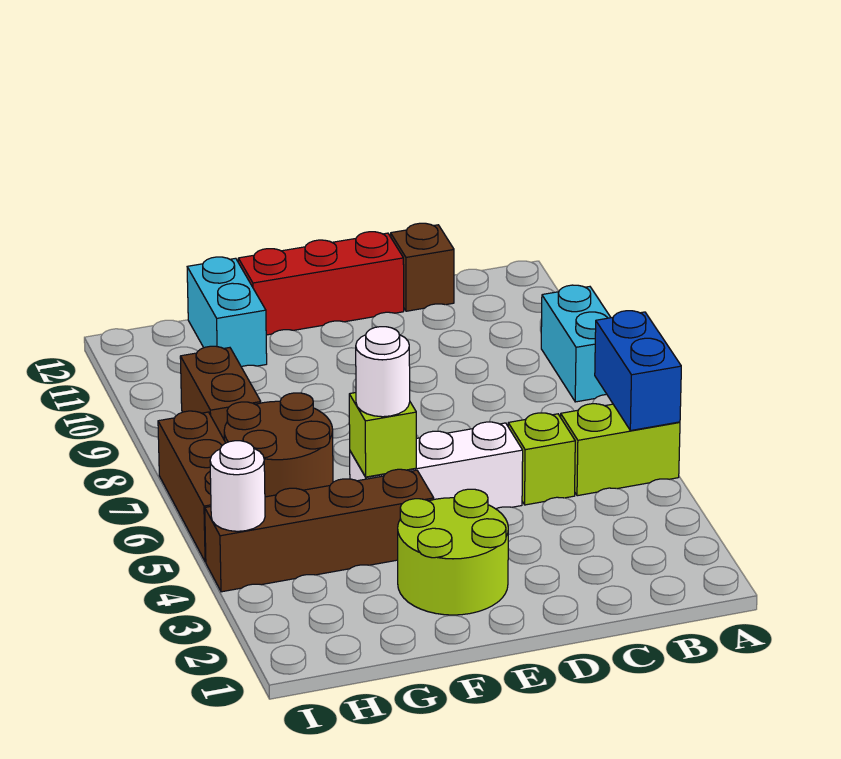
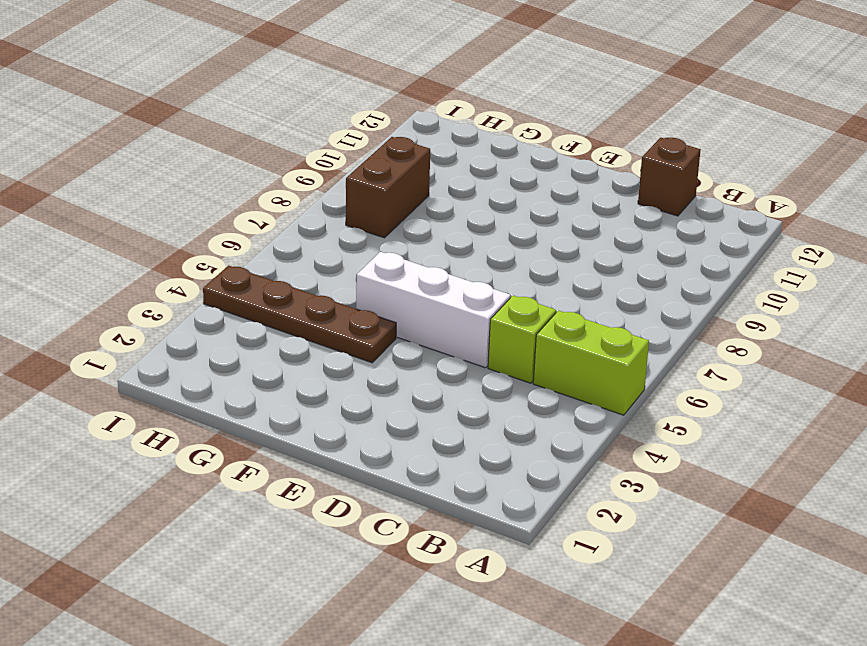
brown 1x4 plate [203,266,396,363] -> brown 1x4 brick [205,469,434,592]
none -> cyan 1x2 brick [541,285,611,402]
none -> red 1x3 brick [238,232,404,335]
none -> lime 2x2 round brick [398,489,508,615]

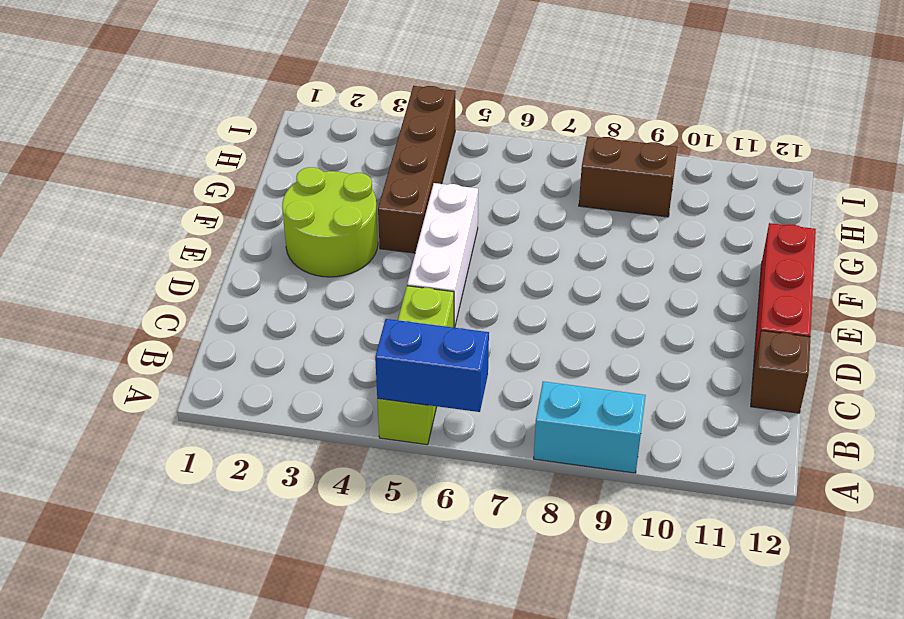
none -> brown 2x2 round brick [224,393,333,497]
none -> cyan 1x2 brick [187,257,267,367]
none -> brown 1x3 brick [158,411,225,562]

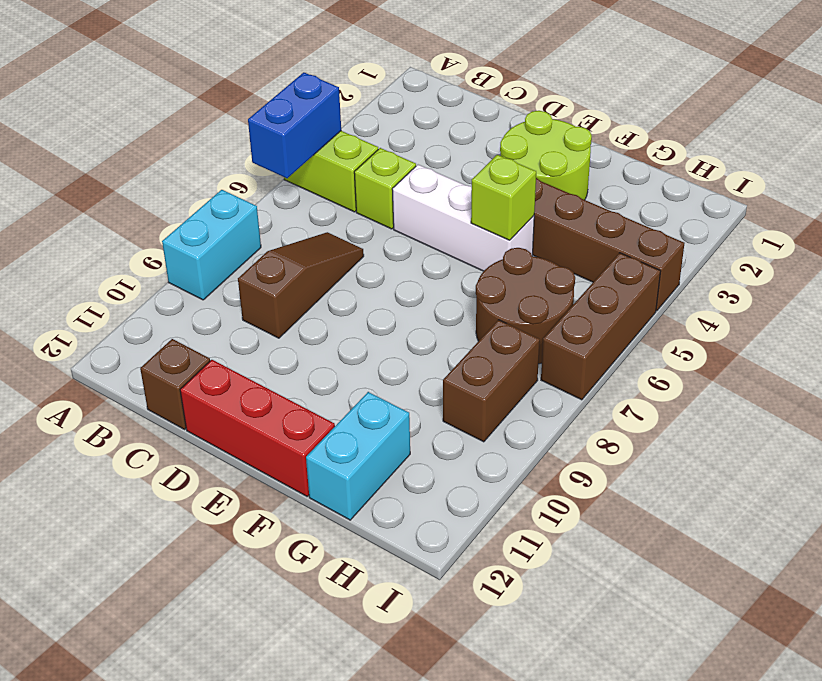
brown 1x3 slope [238,232,364,338] -> none
none -> white 1x1 round brick [210,441,265,531]
none -> white 1x1 round brick [356,327,410,417]

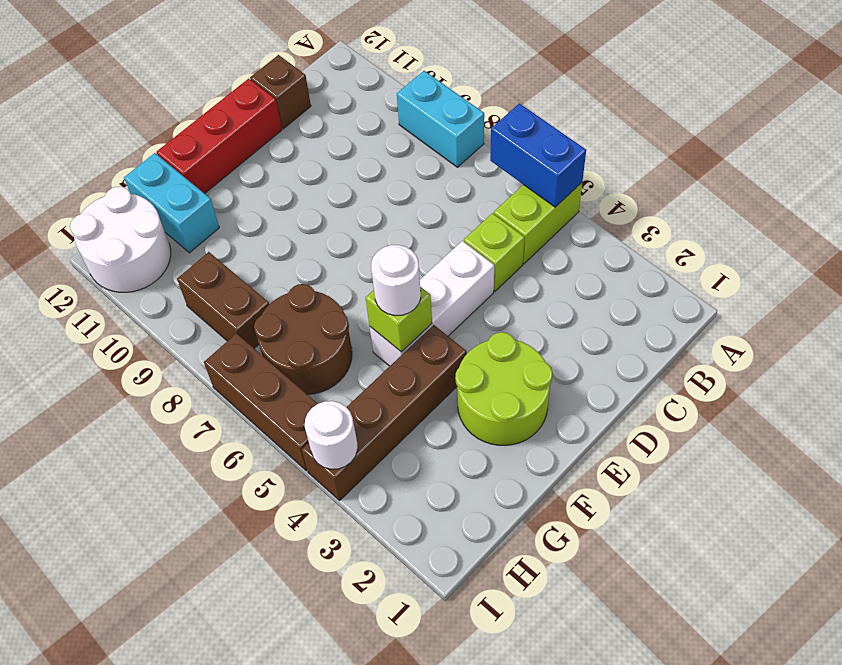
white 2x2 round brick [70,187,171,292] -> none

